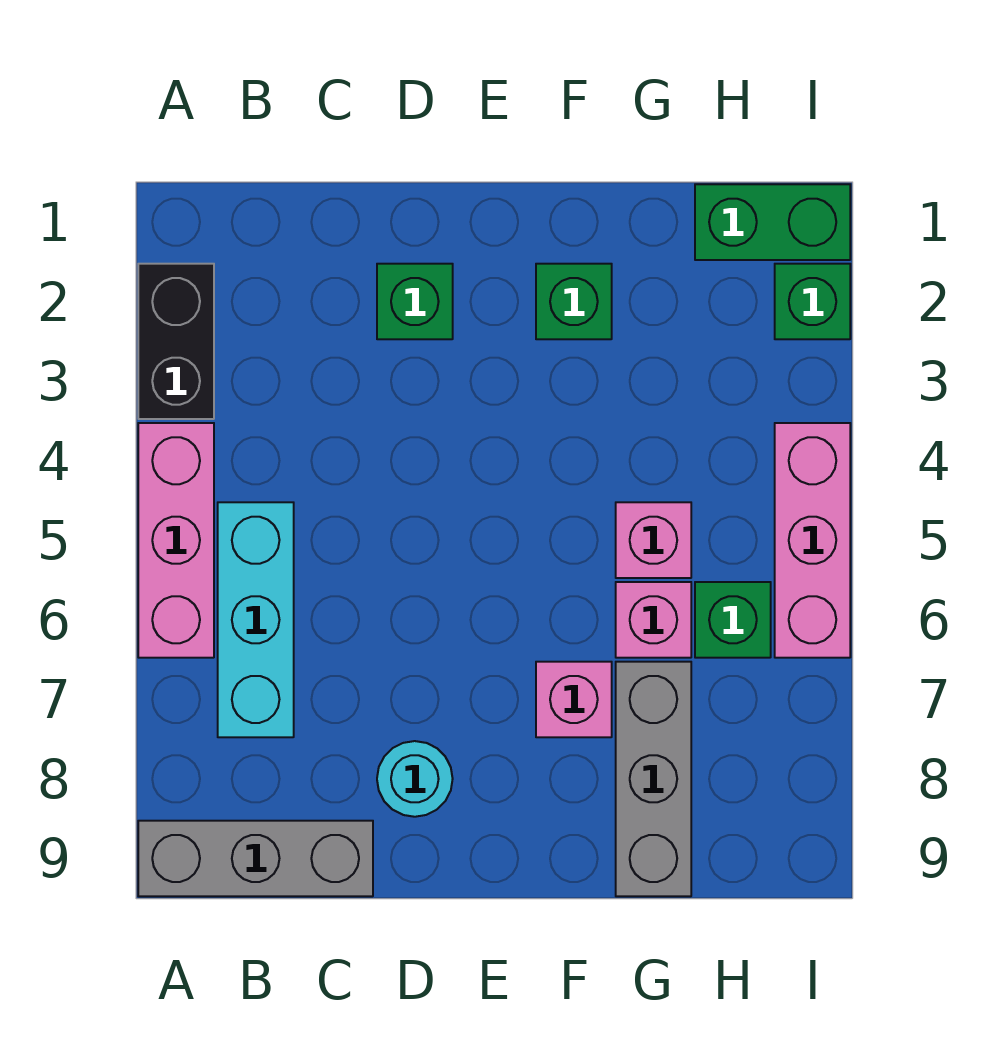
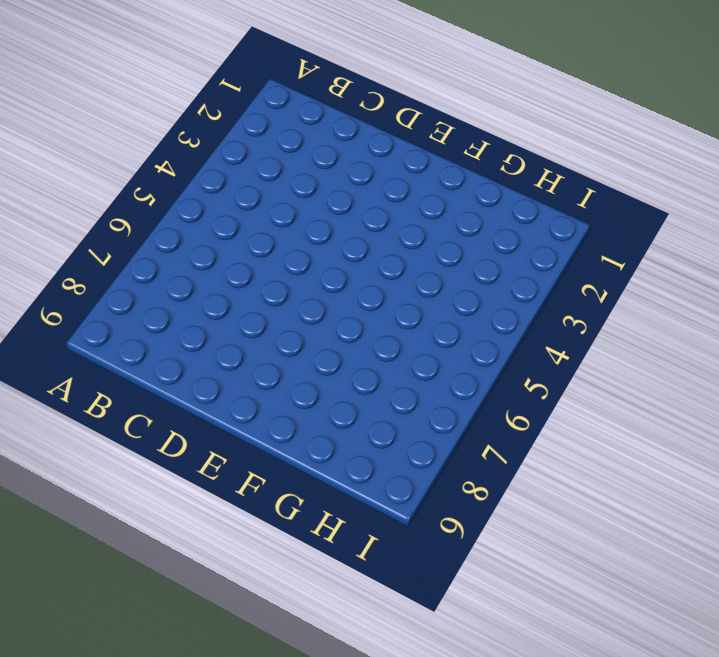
none -> black 1x2 brick [138,264,214,419]
none -> pink 1x3 brick [138,423,214,658]
none -> grey 1x3 brick [138,821,373,896]

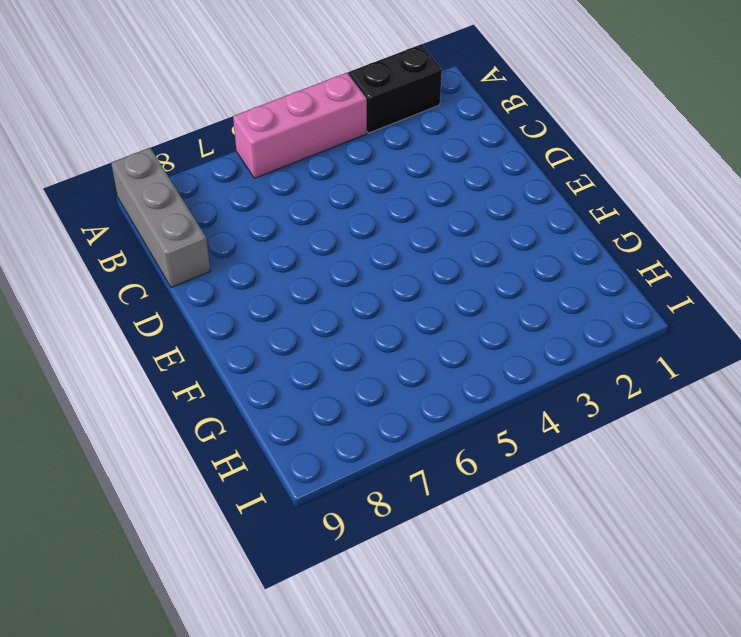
none -> cyan 1x3 brick [218,502,294,737]
none -> green 1x1 brick [377,264,453,339]
none -> cyan 1x1 round brick [377,741,453,817]

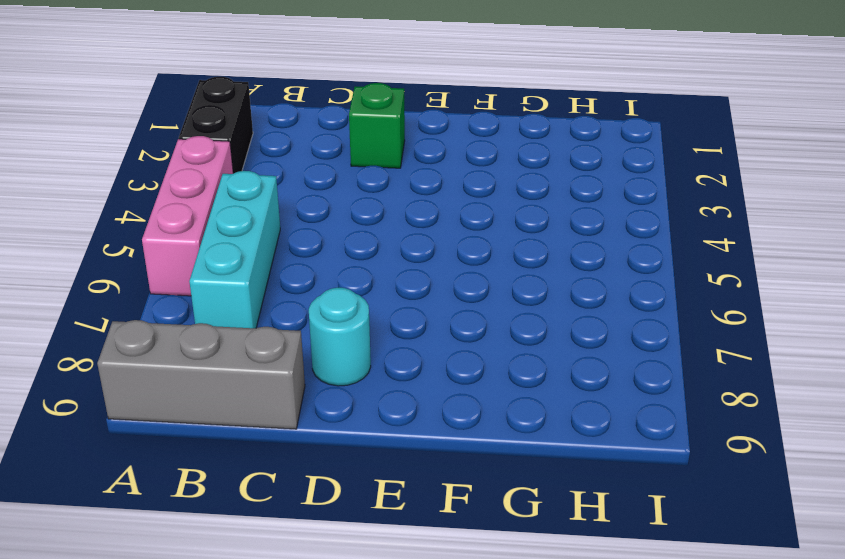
none -> green 1x1 brick [536,264,612,339]
none -> pink 1x1 brick [536,662,612,737]
none -> pink 1x1 brick [616,502,691,578]

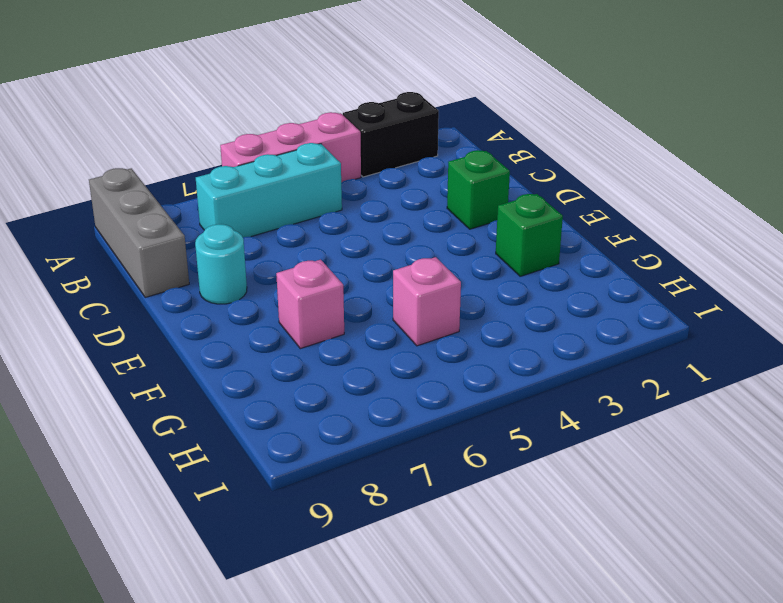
none -> pink 1x1 brick [616,582,691,658]
none -> grey 1x3 brick [616,662,691,896]
none -> green 1x2 brick [695,184,850,260]

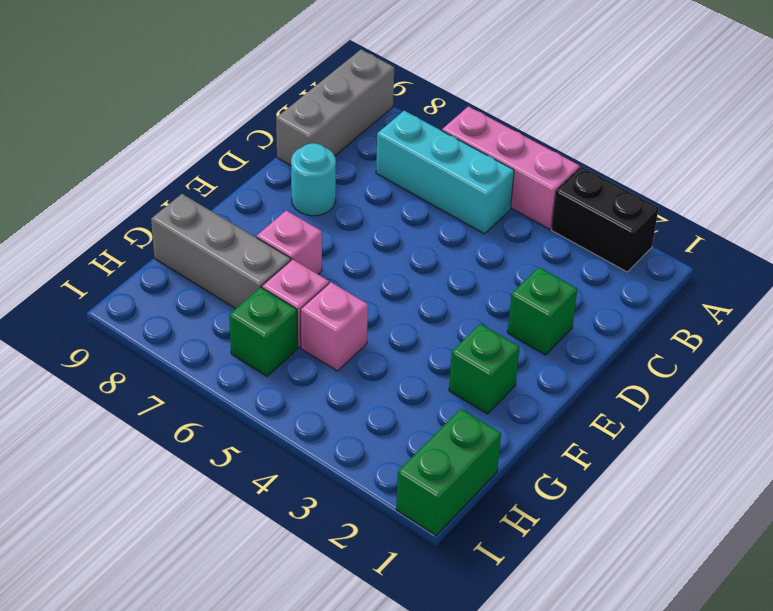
none -> green 1x1 brick [775,264,850,339]
none -> pink 1x3 brick [775,423,850,658]

